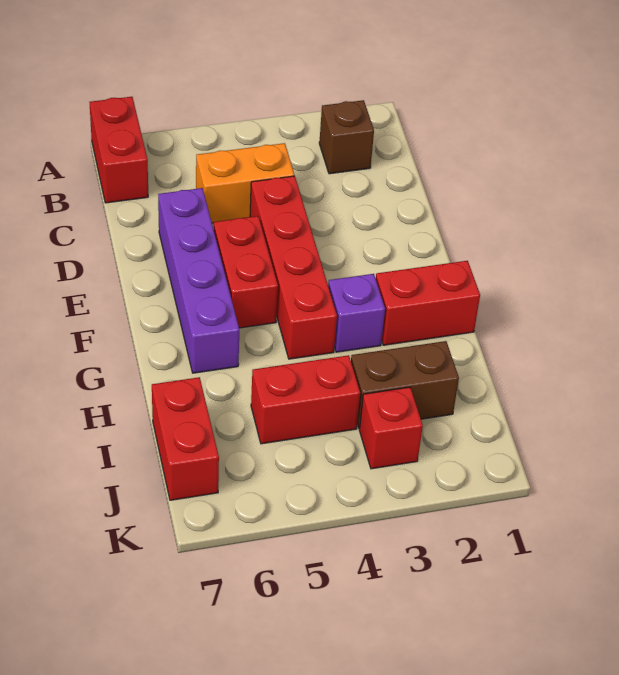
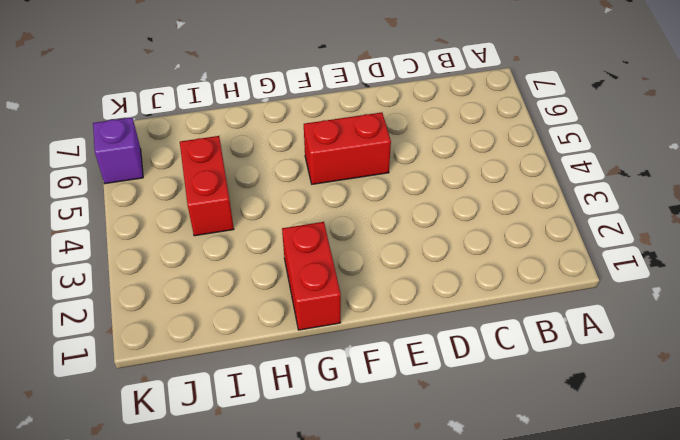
purple 1x1 brick [93,117,143,184] -> purple 1x1 brick moved to [328,274,385,352]
none -> red 1x2 brick [90,97,148,203]
none -> brown 1x1 brick [319,100,374,174]
none -> orange 1x2 brick [196,143,294,223]

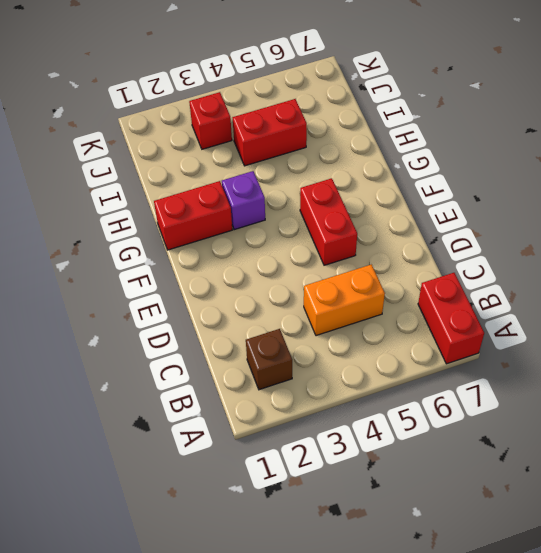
none -> red 1x4 brick [250,176,337,359]
none -> purple 1x4 brick [158,188,239,373]
none -> brown 1x2 brick [351,341,459,429]

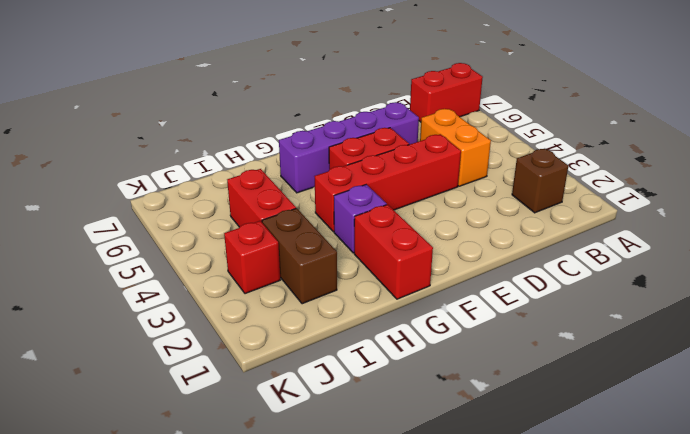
none -> red 1x2 brick [152,377,219,500]

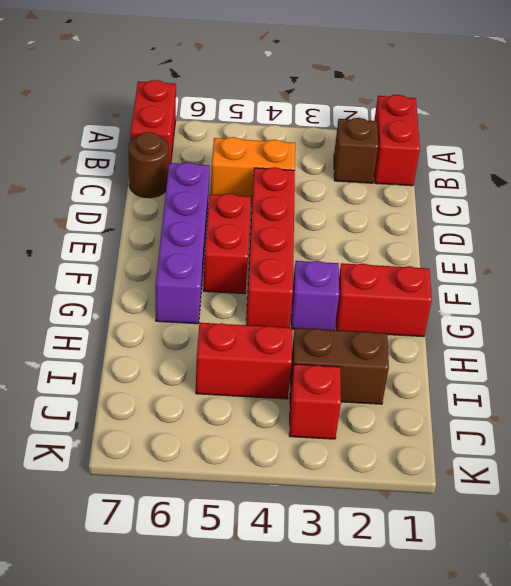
red 1x2 brick [374,95,420,186] -> red 1x2 brick moved to [152,377,219,500]
brown 1x1 round brick [129,132,169,198] -> none

